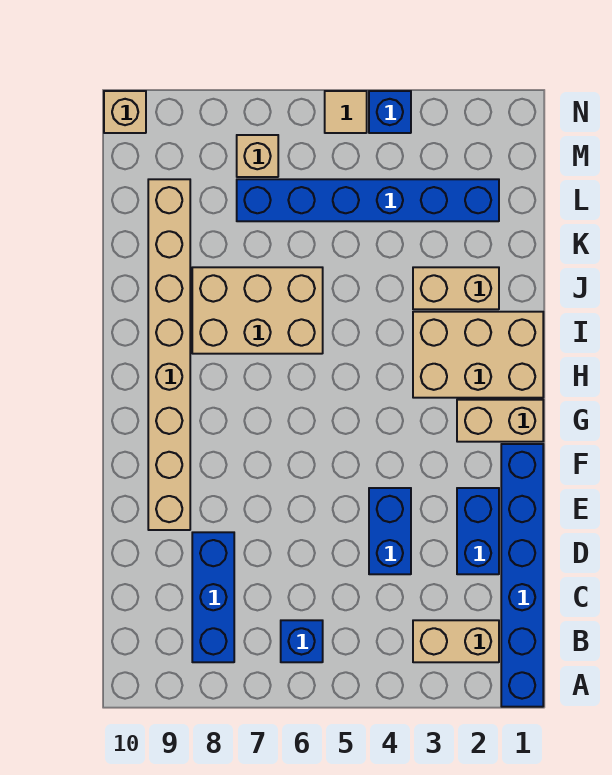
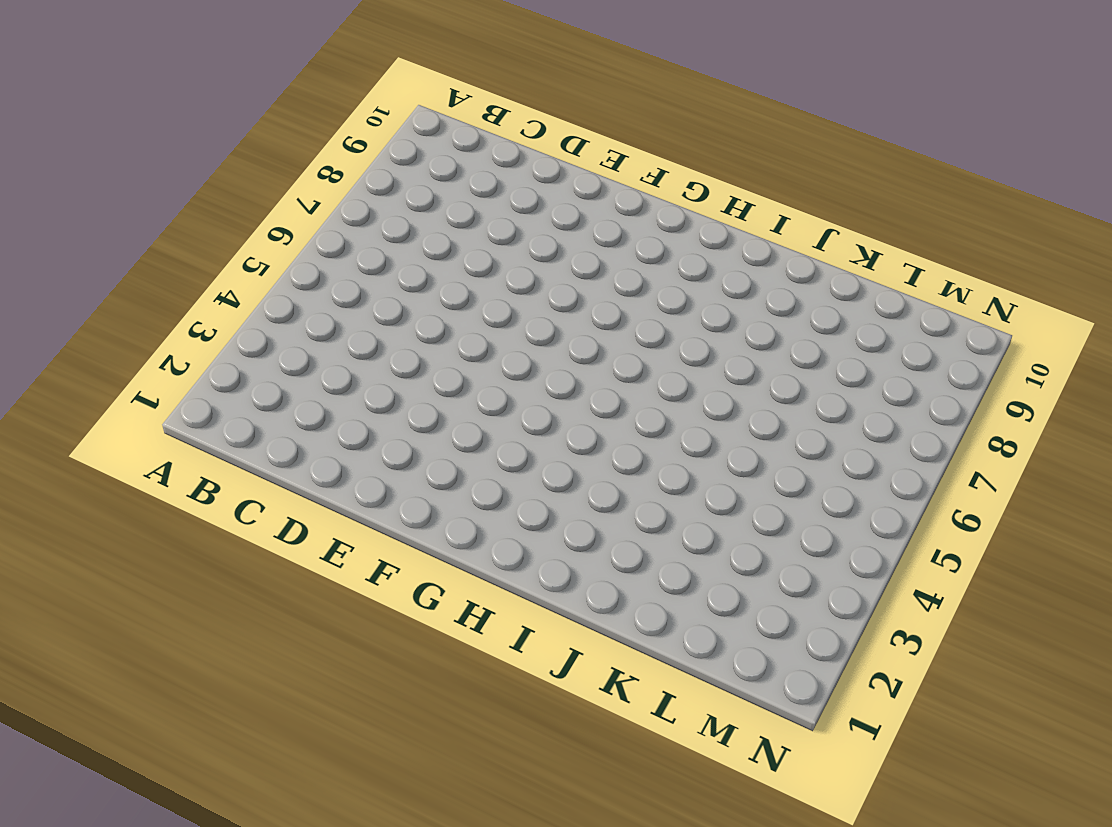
none -> blue 1x6 brick [501,444,543,707]
none -> tan 1x2 brick [413,620,499,662]
none -> blue 1x1 brick [281,620,323,662]

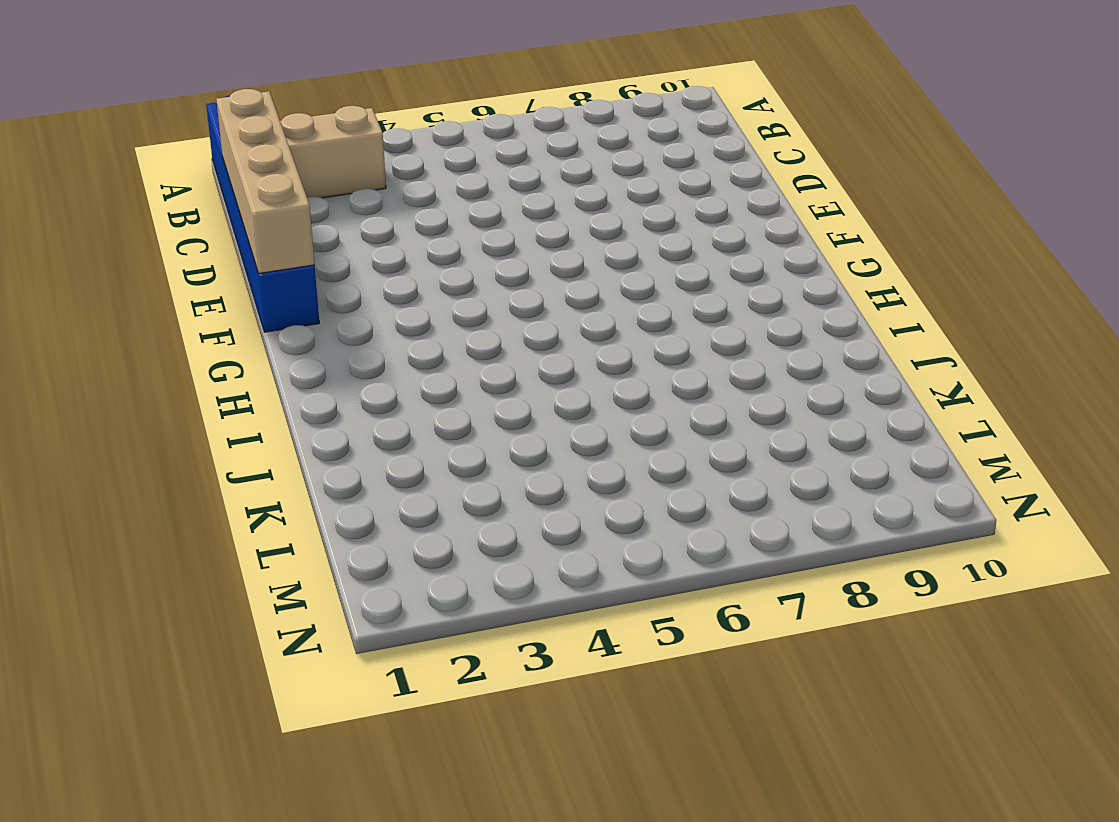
tan 1x4 brick [216,89,315,274] -> none
none -> blue 1x1 brick [281,620,323,662]
none -> blue 1x3 brick [192,532,234,662]
none -> blue 1x2 brick [457,488,499,574]

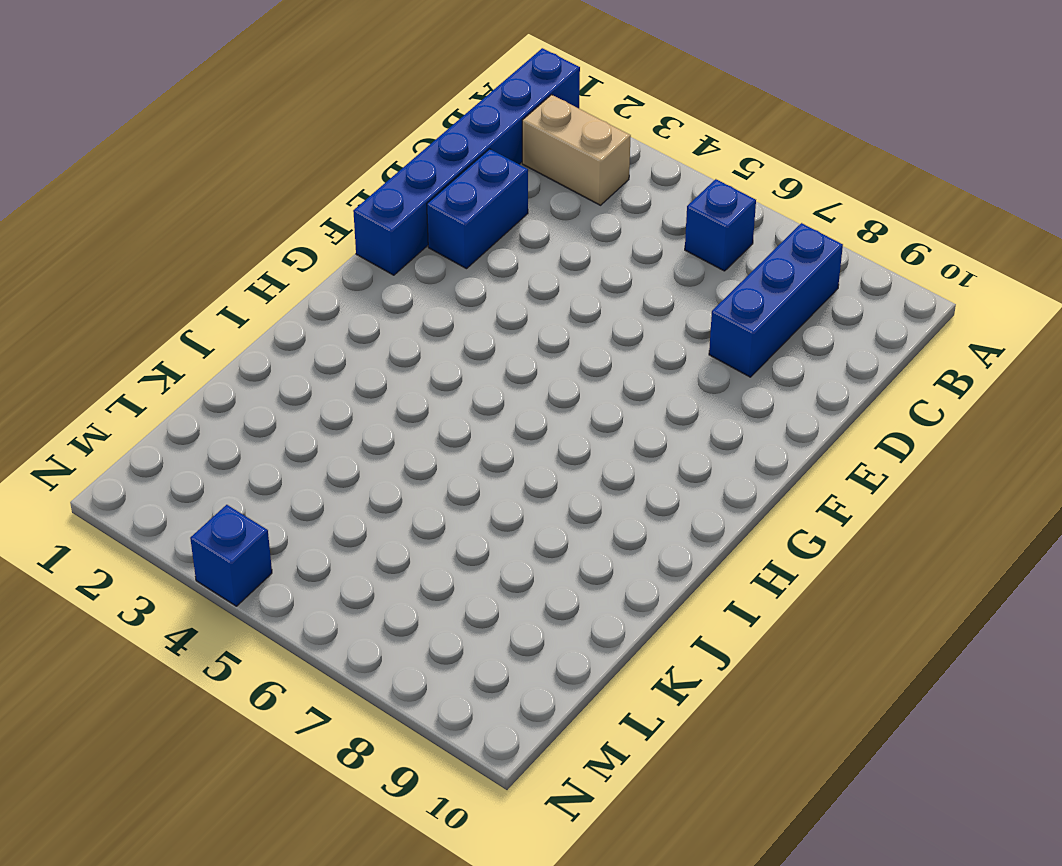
none -> blue 1x2 brick [369,488,411,574]
none -> tan 1x8 brick [148,179,190,530]
none -> tan 1x2 brick [457,400,543,442]

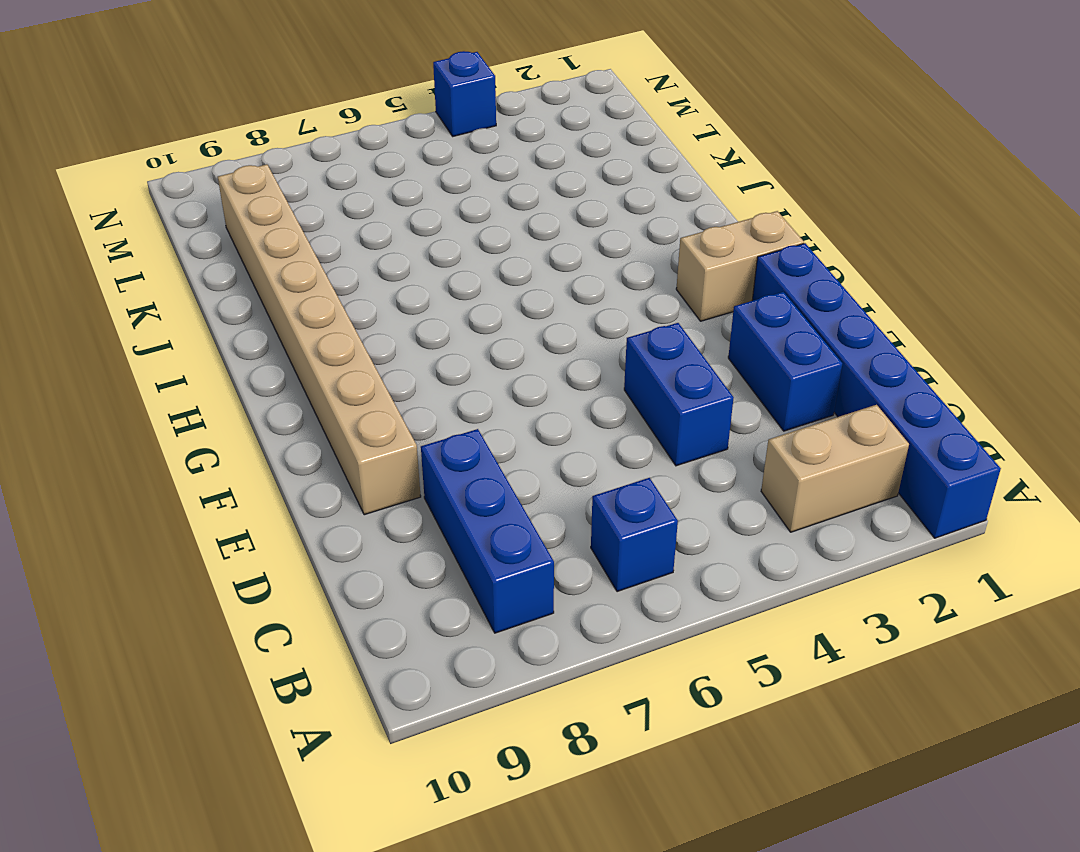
none -> tan 2x3 brick [413,312,543,398]
none -> tan 2x3 brick [192,267,323,354]
none -> tan 1x2 brick [413,267,499,309]

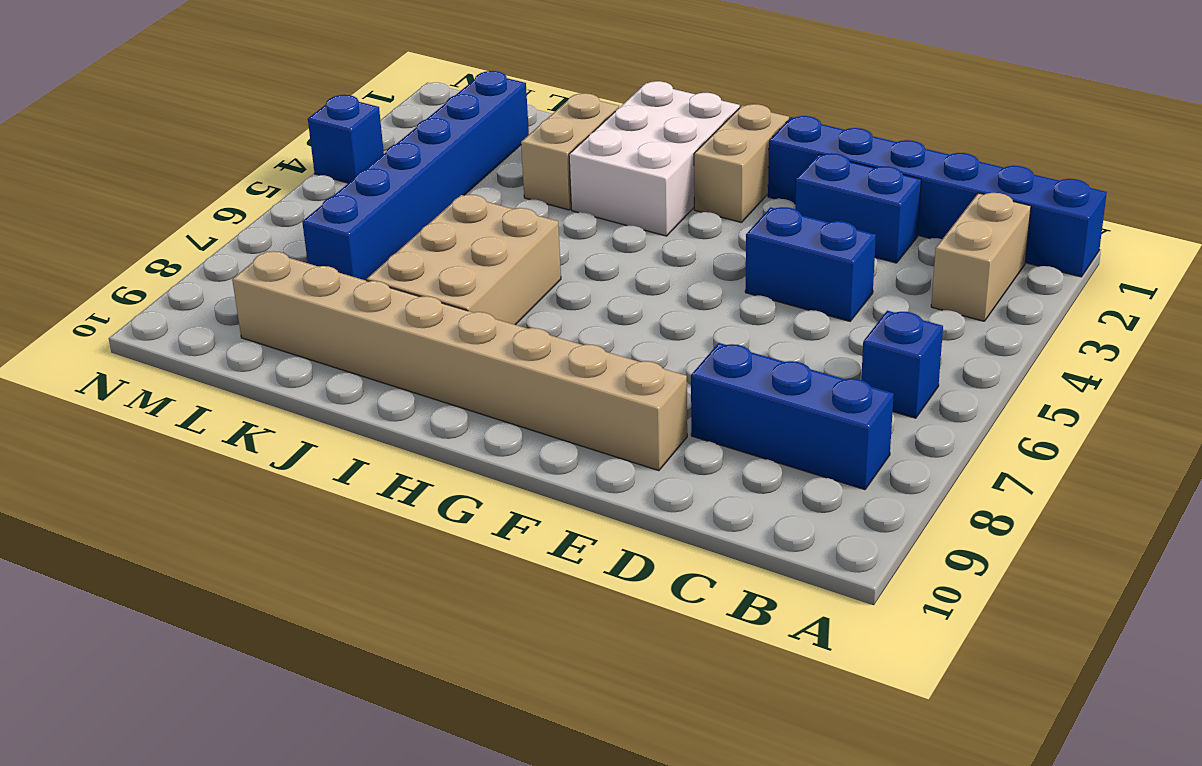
white 2x3 brick [569,81,740,236] -> tan 2x3 brick [413,312,543,398]
none -> tan 1x1 brick [237,135,278,177]
none -> tan 1x1 tile [325,91,367,133]
none -> tan 1x1 brick [104,91,146,133]

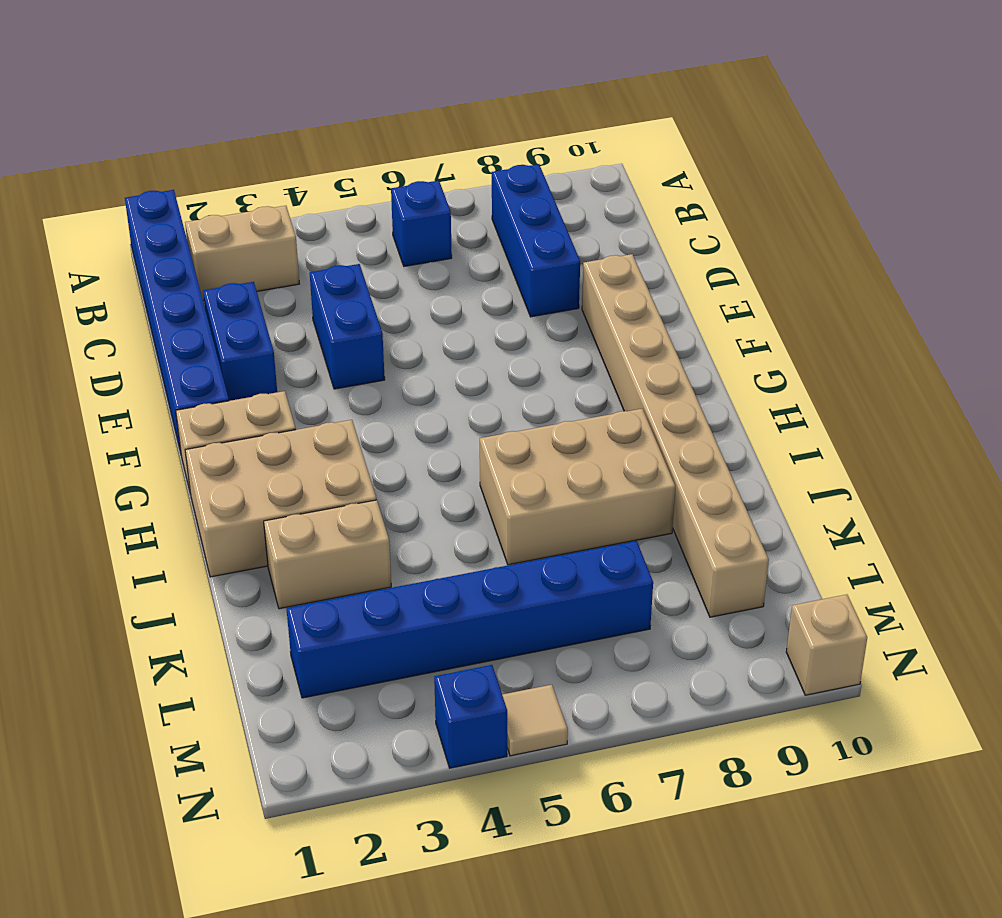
none -> tan 1x1 brick [237,135,278,177]

